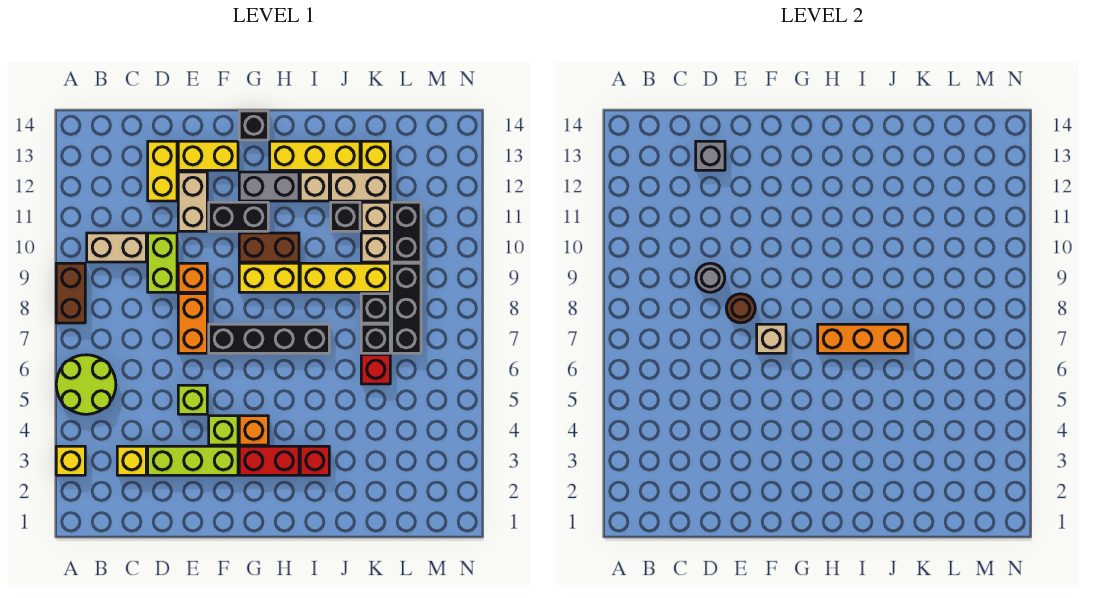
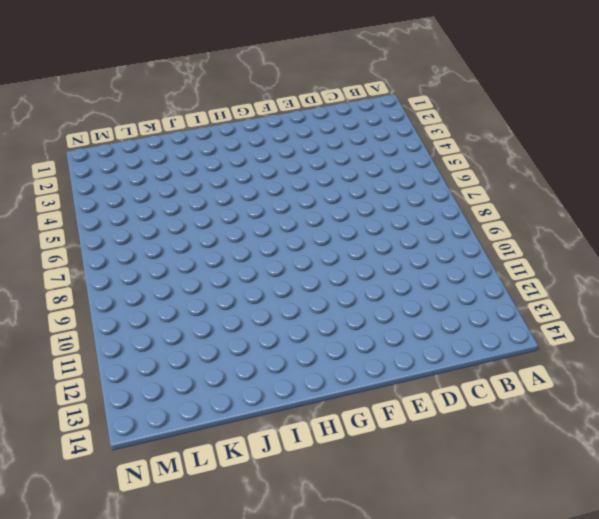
none -> yellow 1x1 brick [56,446,85,475]
none -> lime 2x2 round brick [56,355,116,414]
none -> brown 1x2 brick [56,263,85,323]
none -> tan 1x2 brick [87,233,146,262]

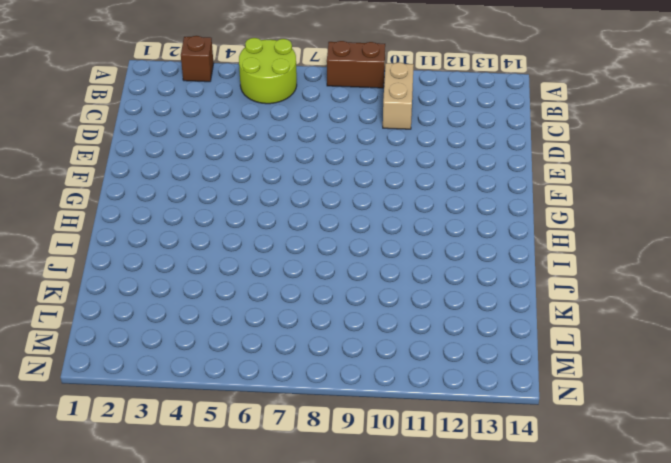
brown 1x1 brick [181,36,214,82] -> yellow 1x1 brick [56,446,85,475]
none -> yellow 1x1 brick [117,446,146,475]
none -> lime 1x3 brick [148,446,238,475]
none -> lime 1x2 brick [148,233,177,292]
none -> yellow 1x2 brick [148,141,177,201]

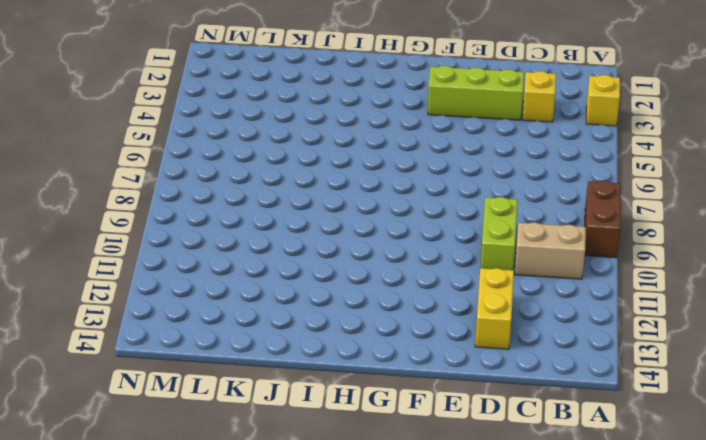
none -> lime 2x2 round brick [56,355,116,414]
none -> lime 1x1 brick [178,385,207,414]
none -> orange 1x2 brick [178,294,207,353]
none -> orange 1x1 brick [178,263,207,292]

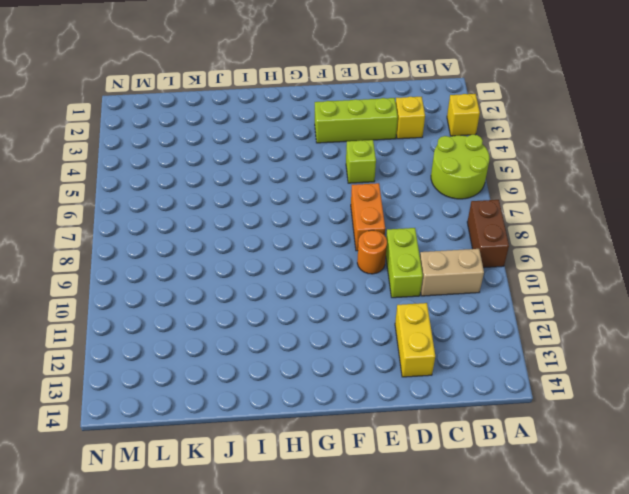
orange 1x1 round brick [357,230,387,274] -> orange 1x1 brick [178,263,207,292]
none -> tan 1x2 brick [178,172,207,231]
none -> yellow 1x2 brick [178,141,238,170]
none -> lime 1x1 brick [209,416,238,445]
none -> black 1x4 brick [209,324,329,353]

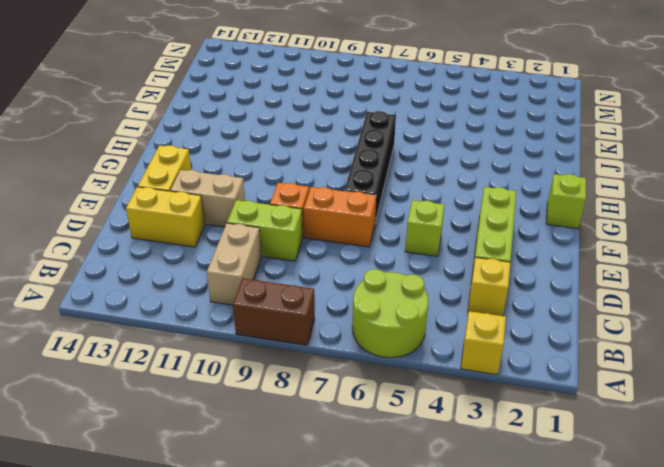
lime 1x1 brick [546,174,586,229] -> lime 1x1 brick moved to [209,416,238,445]
none -> black 1x2 brick [209,202,268,231]
none -> red 1x2 brick [239,446,299,475]
none -> orange 1x1 brick [239,416,268,445]
none -> yellow 1x2 brick [239,263,299,292]

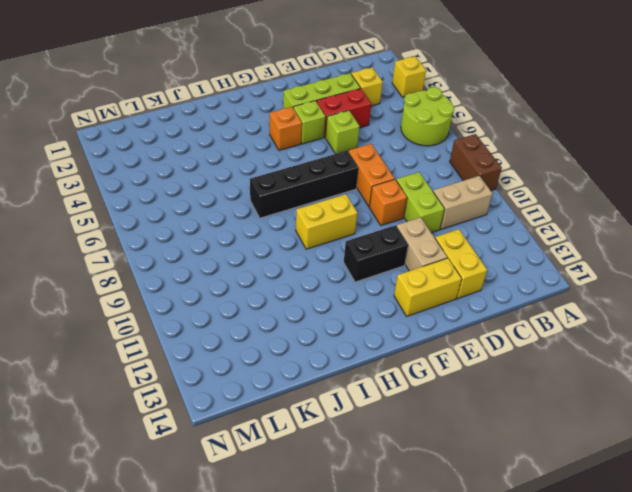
red 1x2 brick [317,88,371,138] -> red 1x2 brick moved to [239,446,299,475]
none -> brown 1x2 brick [239,233,299,262]
none -> grey 1x2 brick [239,172,299,201]
none -> black 1x1 brick [239,111,268,140]
none -> yellow 1x3 brick [270,141,360,170]

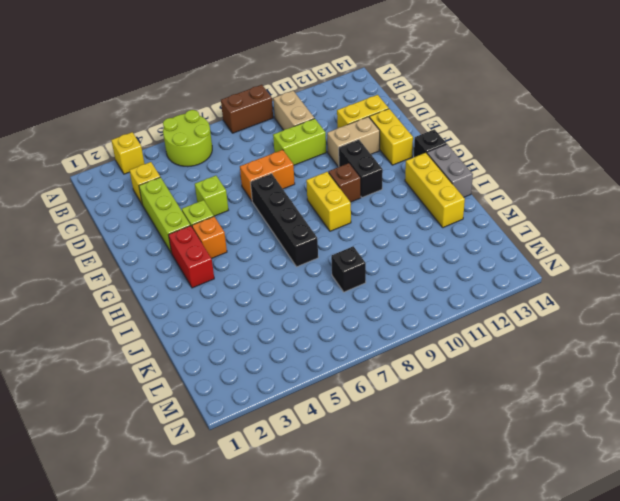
brown 1x1 brick [328,163,361,202] -> brown 1x2 brick [239,233,299,262]
grey 1x2 brick [427,144,473,197] -> grey 1x2 brick moved to [239,172,299,201]
none -> orange 1x1 brick [178,263,207,292]
none -> red 1x1 brick [300,446,329,475]
none -> yellow 1x3 brick [300,263,390,292]
none -> tan 1x1 brick [300,172,329,201]

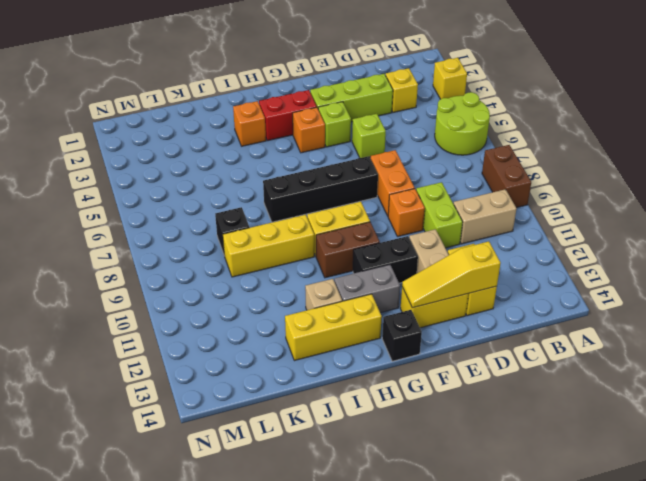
yellow 1x3 slope [402,241,501,308] -> grey 1x1 brick [696,141,725,170]
orange 1x1 brick [233,101,266,146] -> red 1x1 brick [300,446,329,475]
none -> black 1x1 brick [331,202,360,231]
none -> tan 1x2 brick [331,172,390,201]
none -> red 1x1 brick [361,355,390,384]
none -> black 1x1 brick [361,324,390,353]

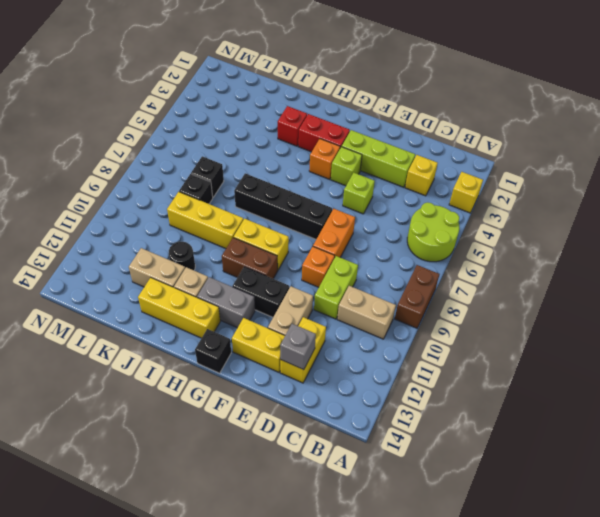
black 1x1 round brick [169,242,195,270] -> black 1x1 brick [331,202,360,231]
none -> red 1x1 brick [361,355,390,384]
none -> tan 1x1 brick [361,233,390,262]
none -> tan 1x1 brick [361,202,390,231]
none -> yellow 1x1 brick [361,141,390,170]

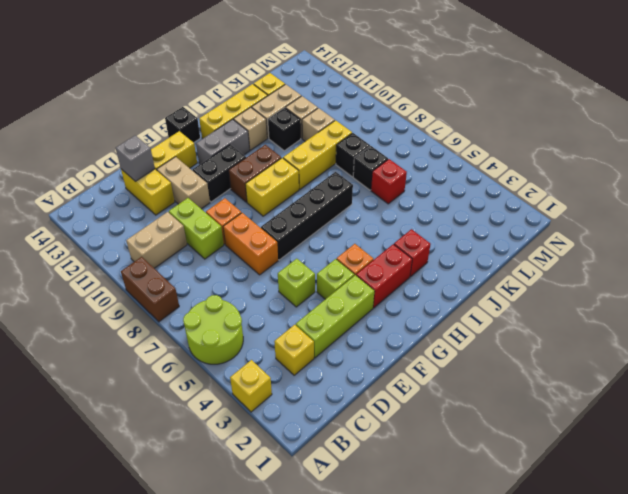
none -> black 1x3 brick [392,263,421,353]
none -> black 1x2 brick [392,202,421,262]
none -> grey 1x1 round brick [696,263,725,292]
none -> brown 1x1 round brick [726,294,755,323]

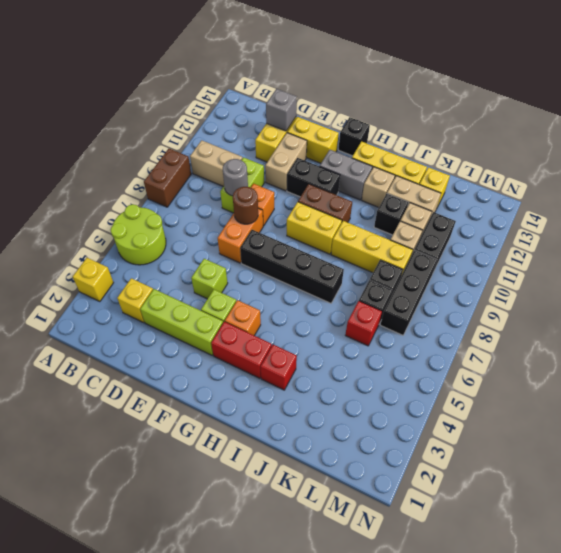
none -> tan 1x1 brick [757,324,786,353]
none -> orange 1x3 brick [818,324,908,353]

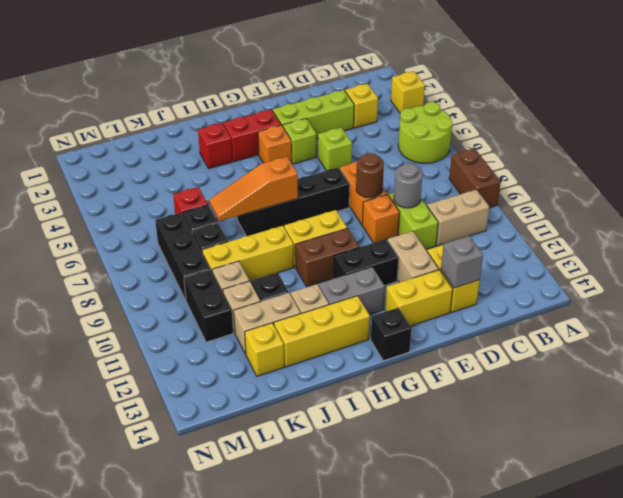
orange 1x3 slope [209,157,298,221] -> orange 1x3 brick [818,324,908,353]
none -> tan 1x1 brick [757,324,786,353]

